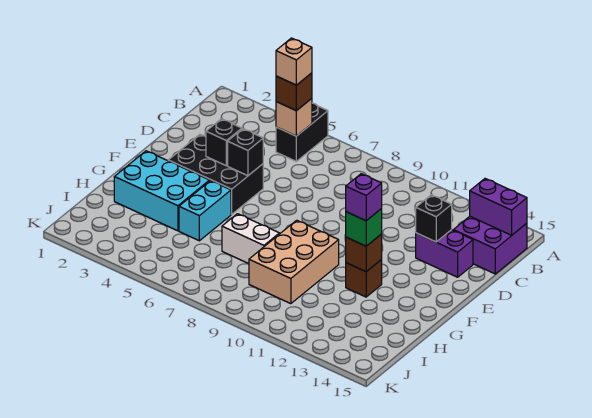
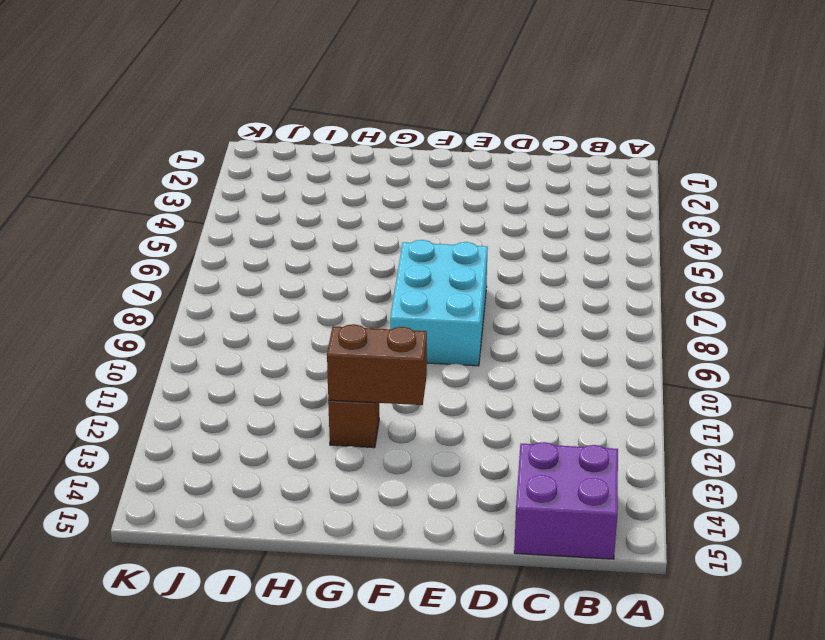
cyan 2x3 brick [390,240,488,366] -> cyan 2x3 brick moved to [114,151,210,231]
brown 1x2 brick [327,324,427,405] -> brown 1x1 brick [346,234,382,272]
none -> black 1x2 brick [276,103,328,161]
none -> purple 1x2 brick [416,230,473,277]
none -> black 2x3 brick [168,134,263,214]

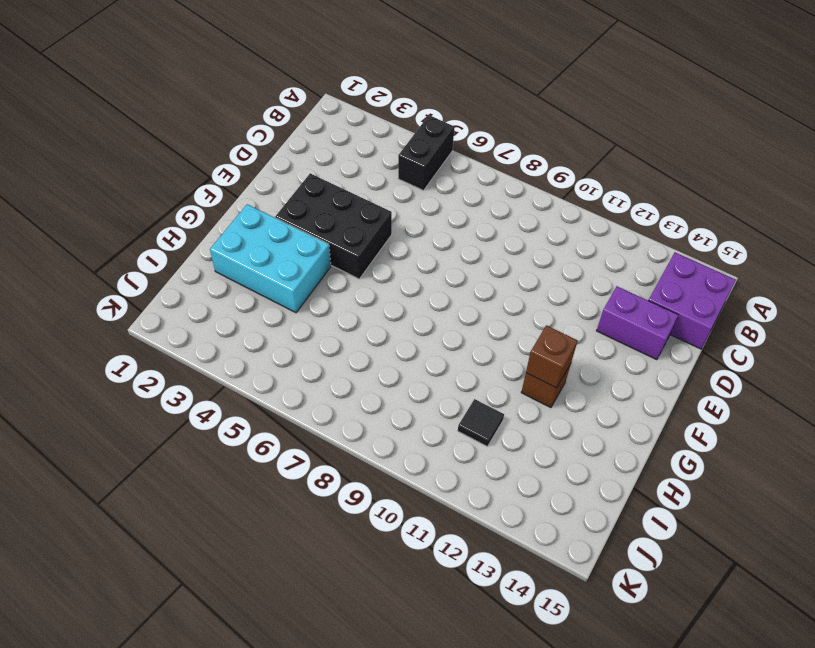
black 1x1 tile [458,399,504,447] -> none
none -> cyan 1x2 brick [179,181,231,241]
none -> tan 2x3 brick [249,220,339,304]
none -> white 1x2 brick [222,214,279,264]

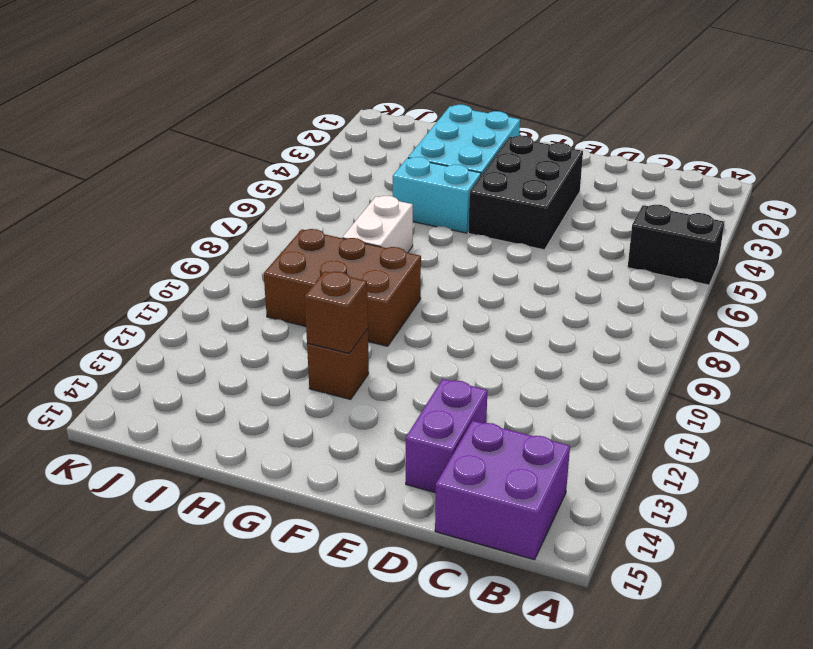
brown 2x3 brick [264,229,421,346] -> tan 2x3 brick [249,220,339,304]
none -> tan 1x1 brick [276,98,312,136]
none -> purple 1x2 brick [470,179,527,235]
none -> black 1x1 brick [416,195,452,242]

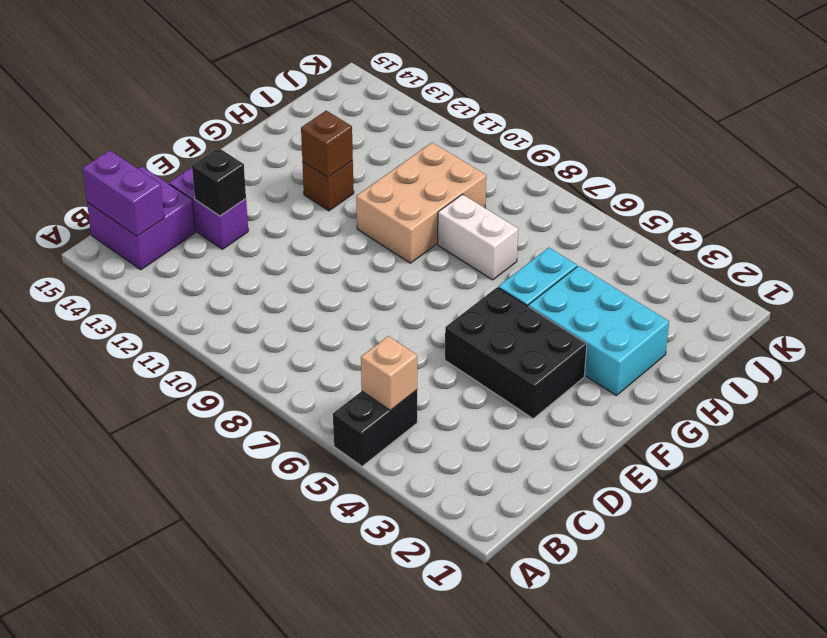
none -> black 1x1 brick [206,119,242,166]
none -> black 1x1 brick [228,129,263,176]
none -> brown 1x1 brick [276,73,312,111]

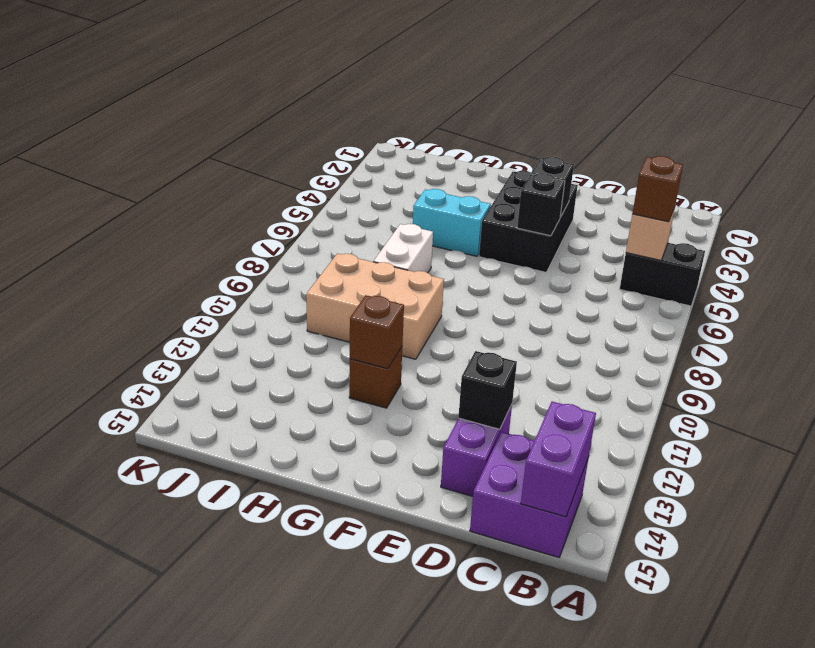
none -> cyan 2x3 brick [114,151,210,231]
none -> green 1x1 brick [346,209,382,246]
none -> tan 1x1 brick [276,38,312,85]

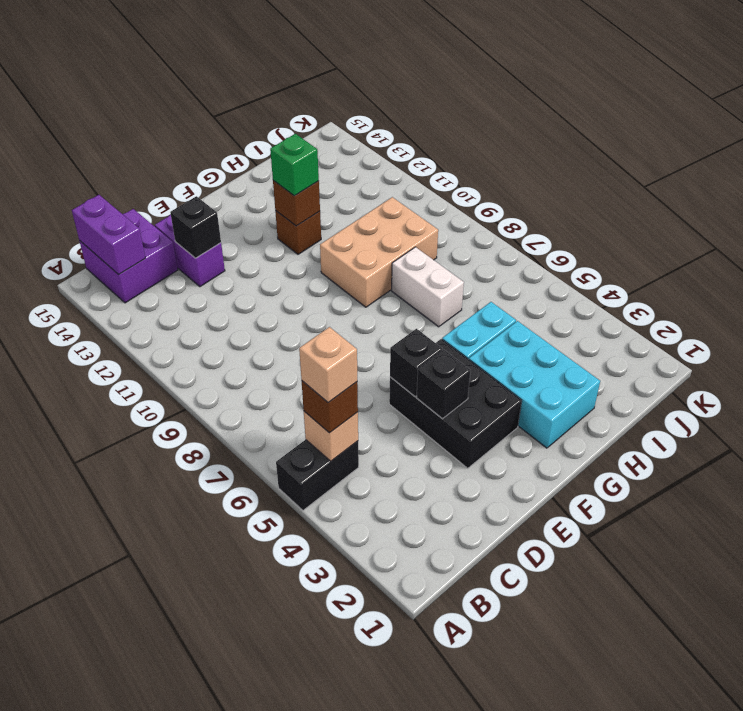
none -> purple 1x1 brick [346,174,382,221]

